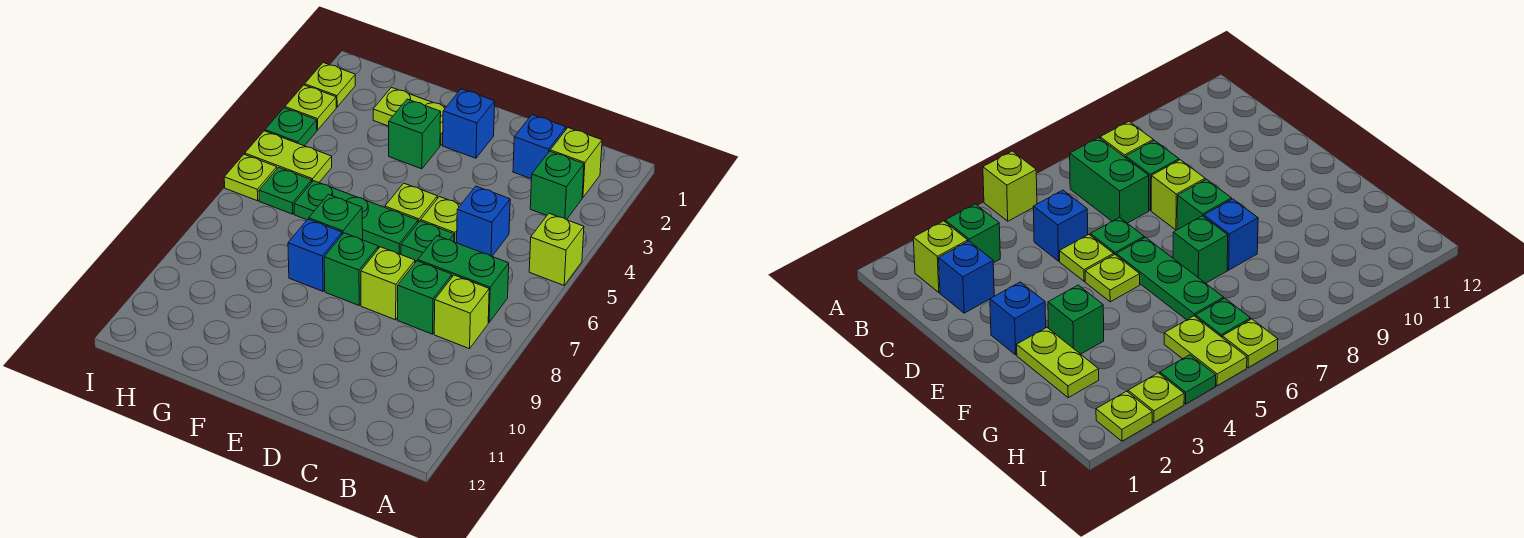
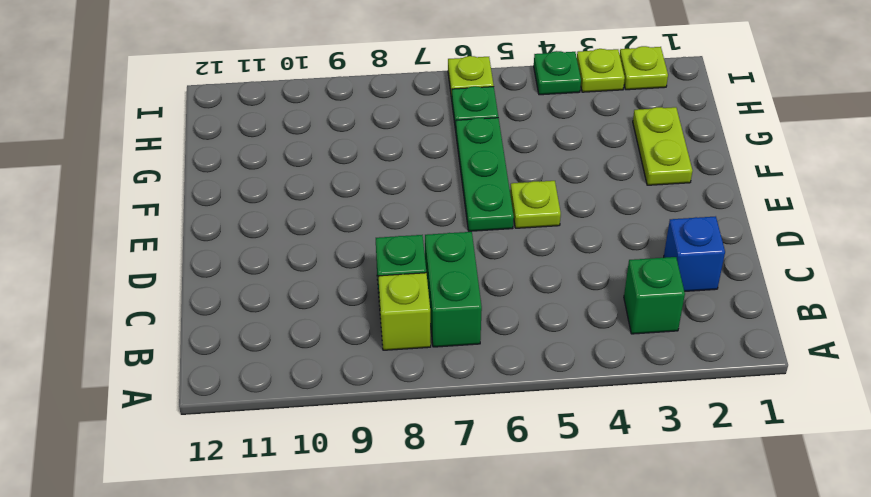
none -> lime 1x1 brick [529,214,584,285]
none -> lime 1x1 brick [550,128,602,198]
none -> blue 1x1 brick [457,186,510,256]

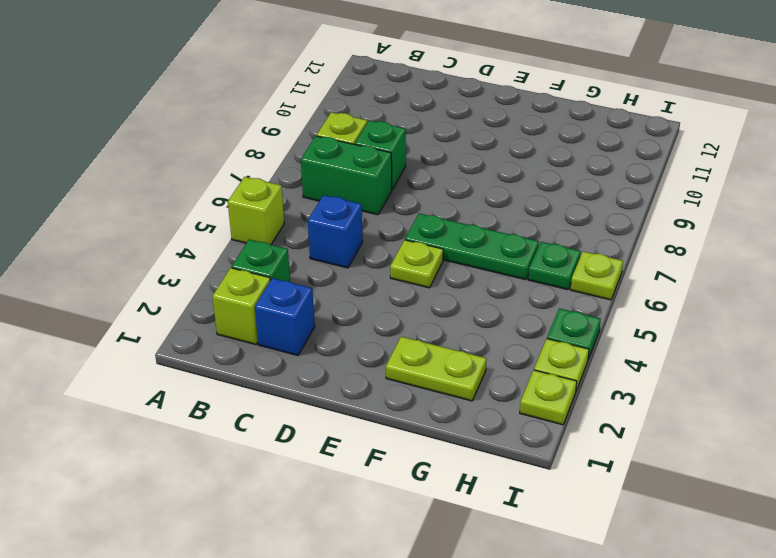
none -> lime 1x1 plate [421,197,461,243]
none -> green 1x1 plate [401,221,454,261]
none -> lime 1x1 brick [361,247,415,320]

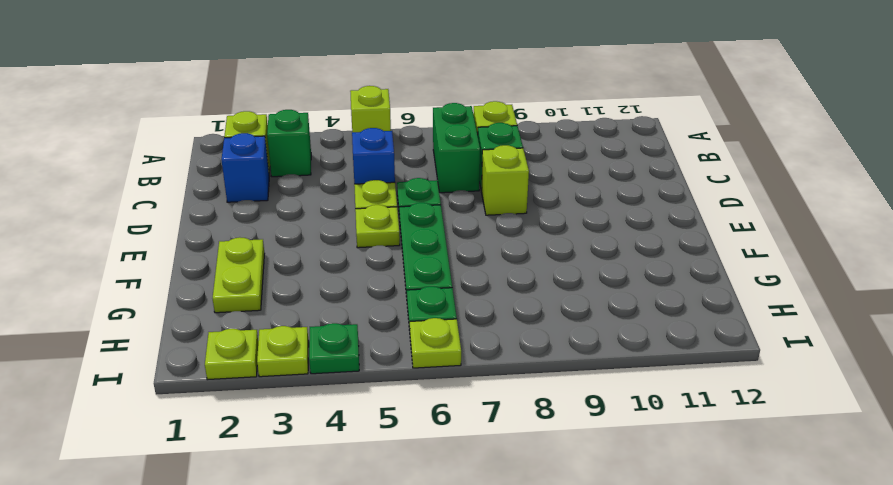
none -> blue 1x1 brick [443,89,495,158]
none -> green 1x1 brick [324,233,378,305]
none -> green 1x1 brick [389,99,441,169]

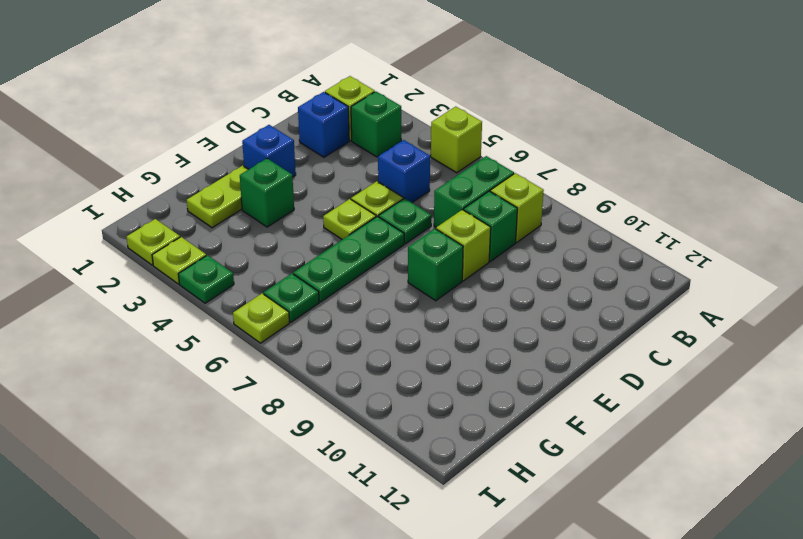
none -> green 1x1 brick [309,194,363,240]
none -> blue 1x1 brick [288,219,342,291]
none -> lime 1x2 plate [245,131,332,182]

